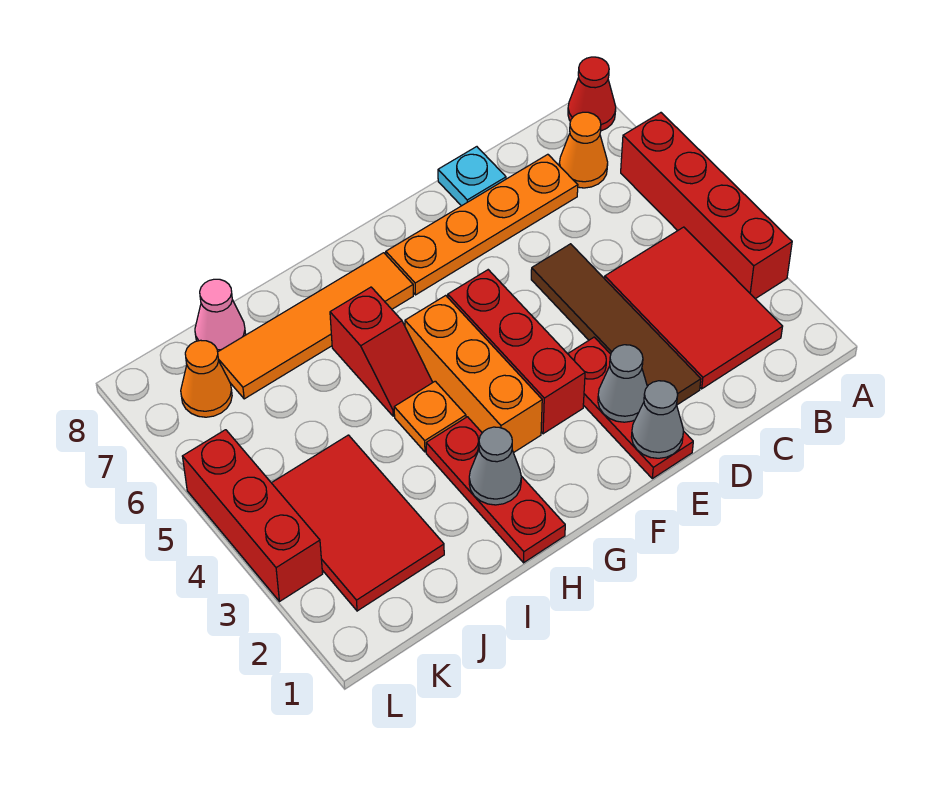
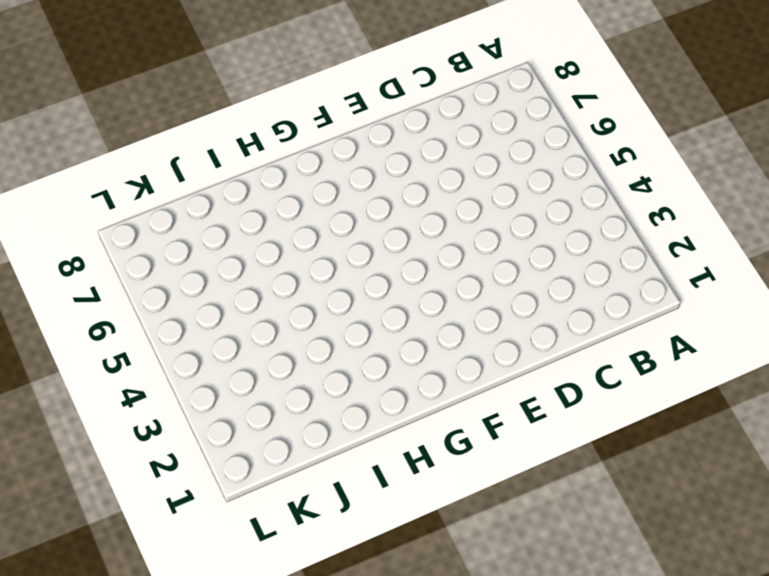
none -> red 1x4 brick [621,113,792,299]
none -> red 1x1 cone [568,57,616,131]
none -> red 2x3 tile [605,227,783,389]

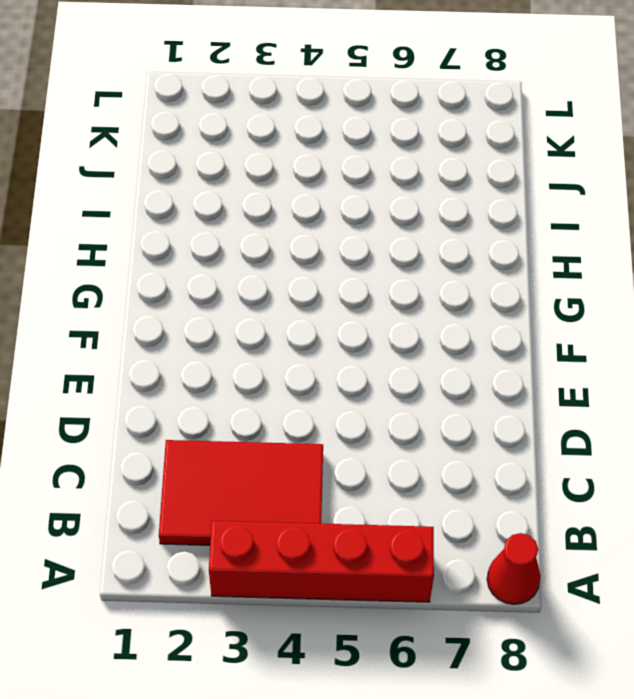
none -> orange 1x1 cone [559,112,608,188]
none -> orange 1x4 plate [386,154,578,295]
none -> brown 1x4 tile [531,244,701,405]

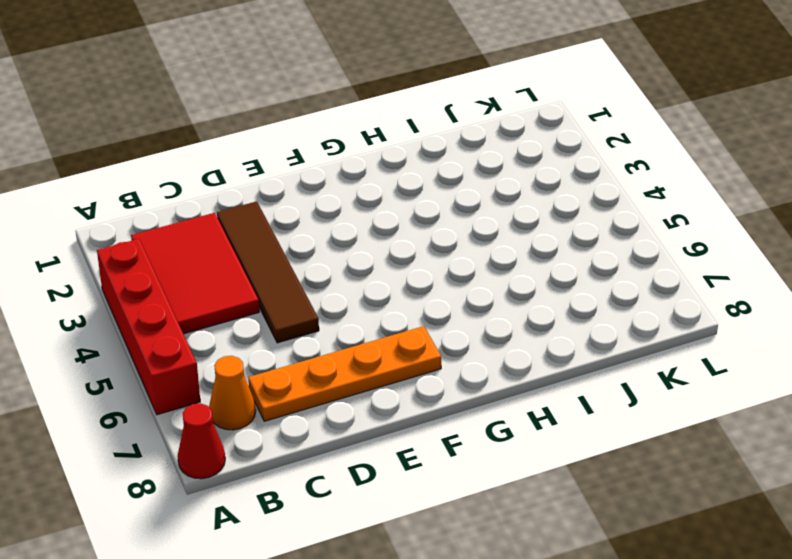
none -> cyan 1x1 plate [438,147,506,206]
none -> red 1x3 plate [568,337,693,479]
none -> red 1x3 brick [448,270,585,434]

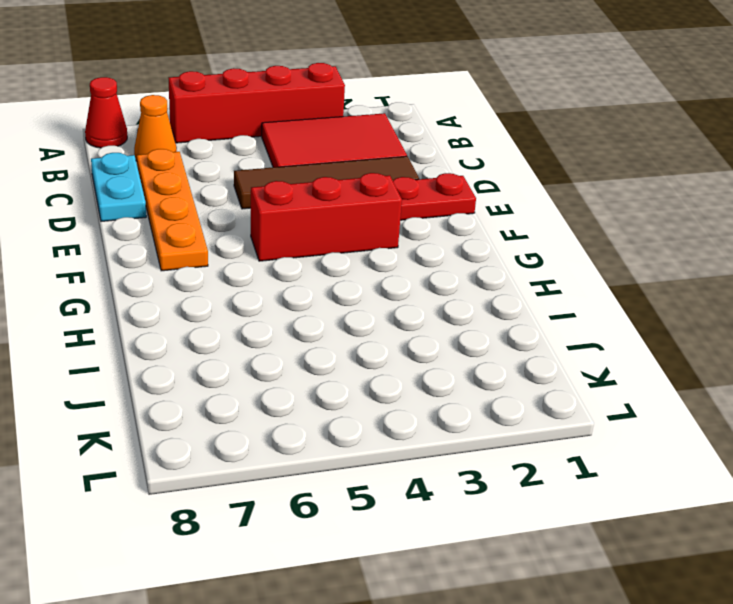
cyan 1x2 plate [91,153,146,221] -> cyan 1x1 plate [438,147,506,206]
none -> orange 1x3 brick [405,295,542,453]
none -> orange 1x4 tile [218,253,413,399]
none -> red 1x3 plate [426,417,565,563]

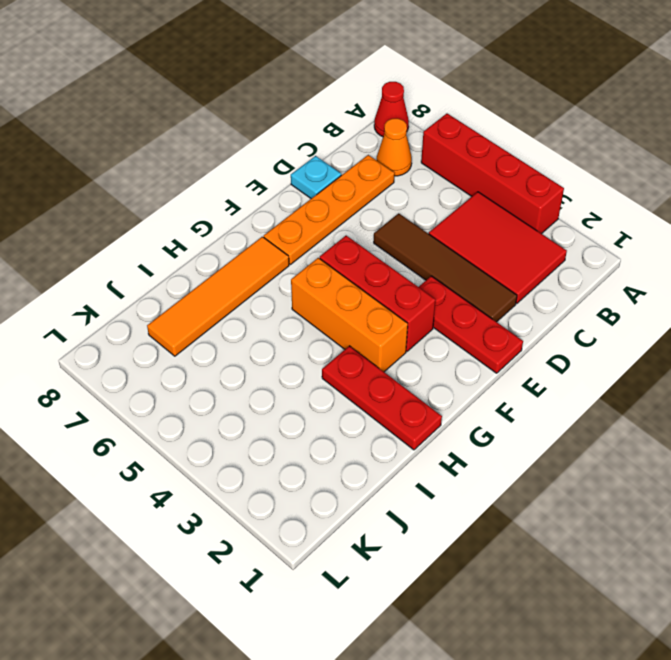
none -> orange 1x1 plate [394,381,466,452]
none -> red 1x2 slope [330,287,433,416]
none -> red 2x3 tile [272,435,444,611]

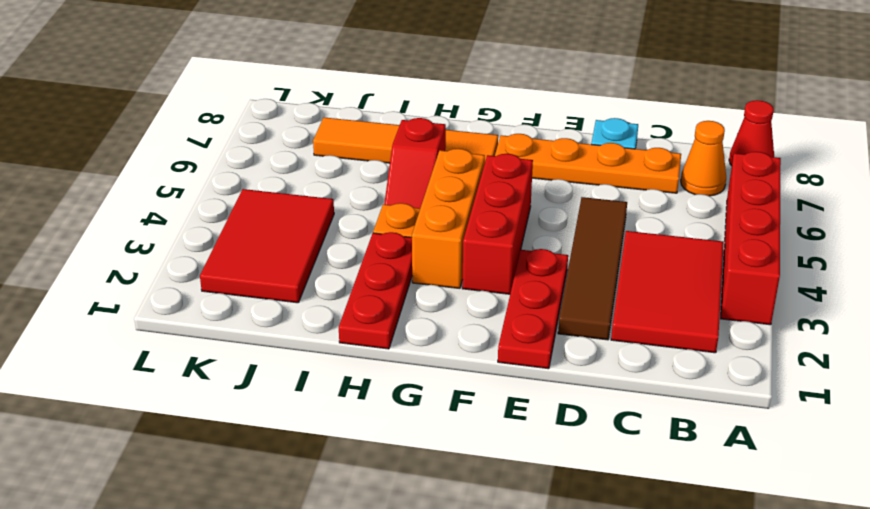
none -> pink 1x1 cone [195,279,246,352]
none -> orange 1x1 cone [181,340,232,417]
none -> red 1x3 brick [182,430,323,602]

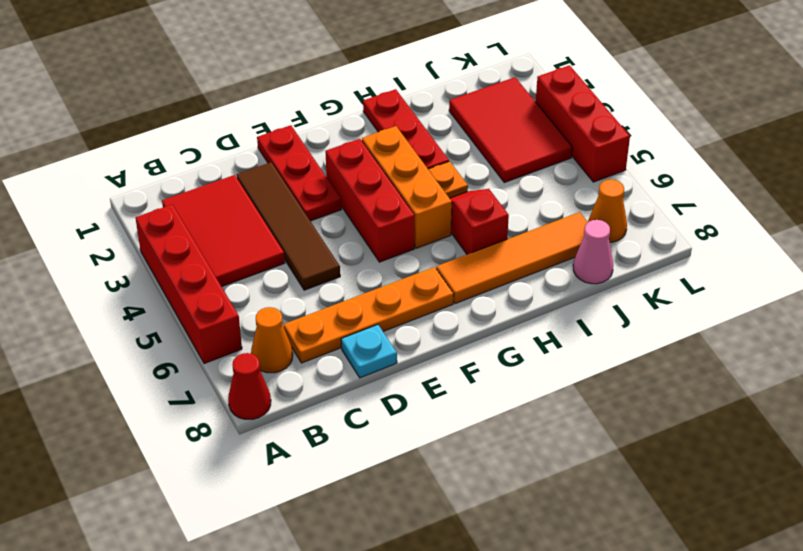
none -> grey 1x1 cone [632,381,684,458]
none -> grey 1x1 cone [598,345,647,422]
none -> grey 1x1 cone [469,427,521,505]

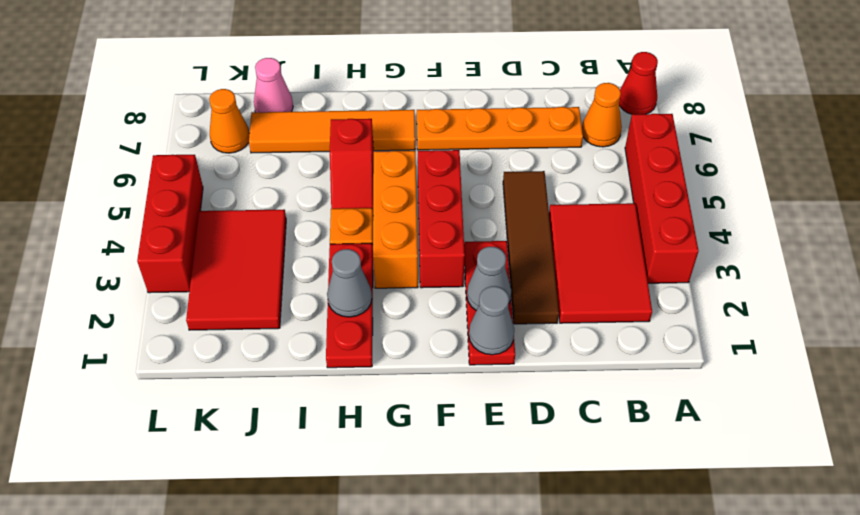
none -> cyan 1x1 plate [438,147,506,206]

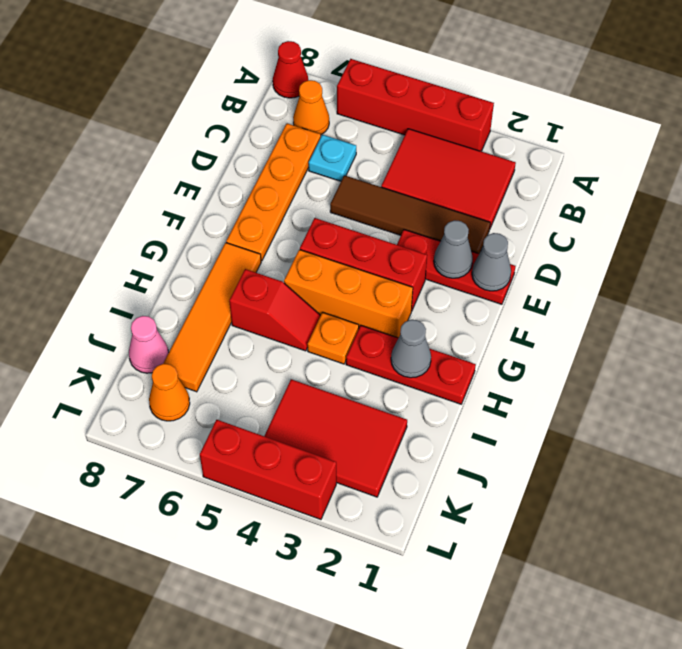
cyan 1x1 plate [309,135,356,181] -> cyan 1x1 plate moved to [438,147,506,206]

